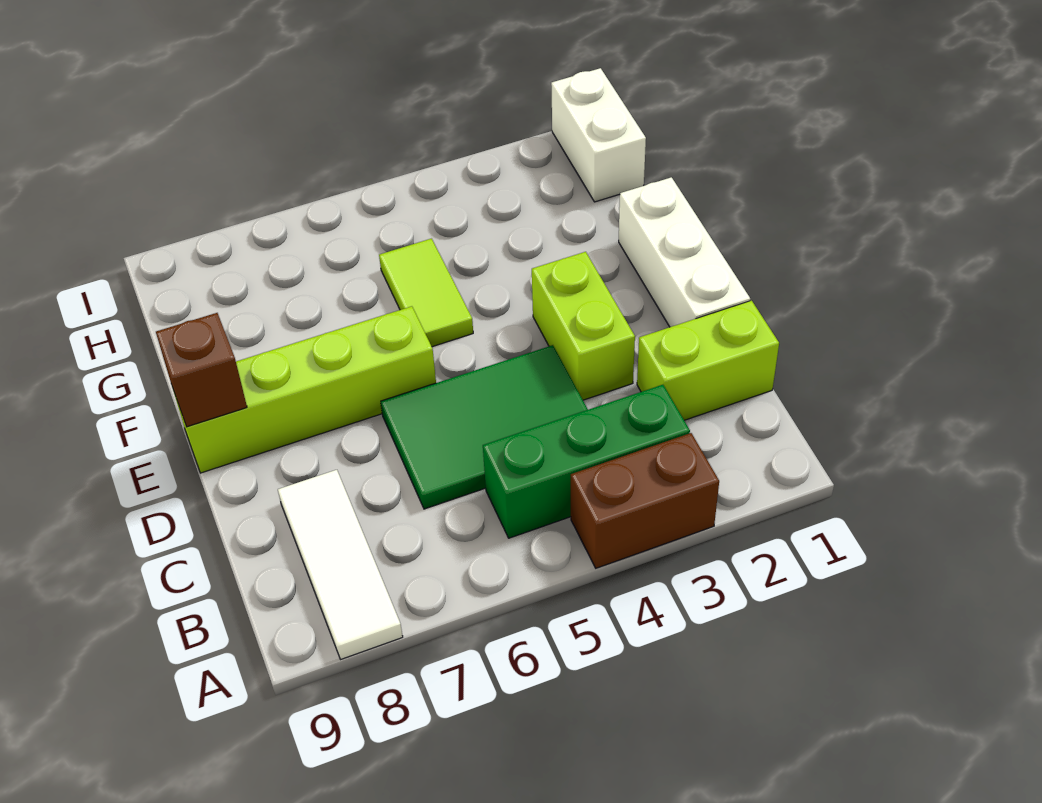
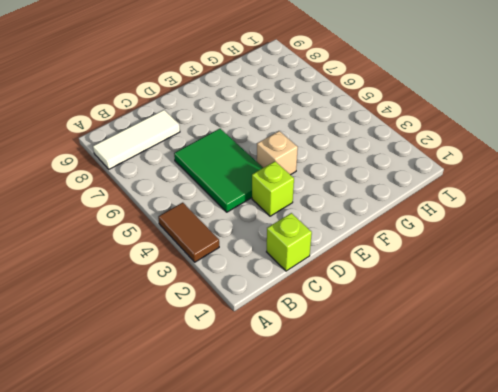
brown 1x2 tile [158,203,219,262] -> brown 1x2 brick [571,433,719,568]
lime 1x1 brick [267,213,312,271] -> lime 1x2 brick [637,301,779,420]
lime 1x1 brick [252,162,294,216] -> lime 1x2 brick [532,252,635,400]
tan 1x1 brick [257,131,298,175] -> none
none -> green 1x3 brick [483,385,690,538]
none -> white 1x3 brick [619,177,750,327]

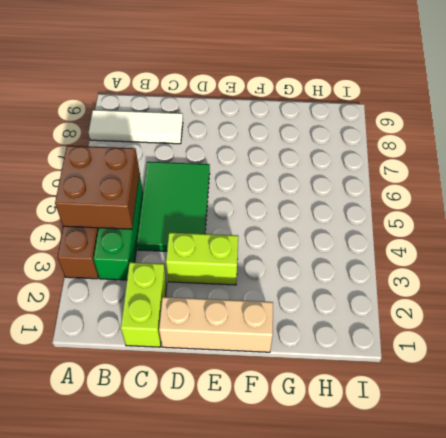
brown 2x2 brick [55,146,140,229] -> none
tan 1x3 brick [159,297,273,352] -> white 1x3 brick [619,177,750,327]
none -> lime 1x4 brick [172,306,436,473]
none -> lime 1x2 tile [379,239,473,347]

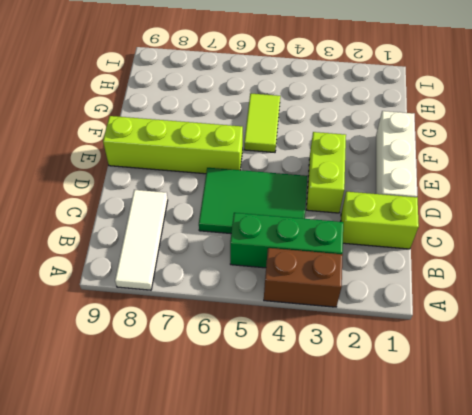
none -> white 1x2 brick [551,68,646,202]
none -> brown 1x1 brick [156,313,247,427]

